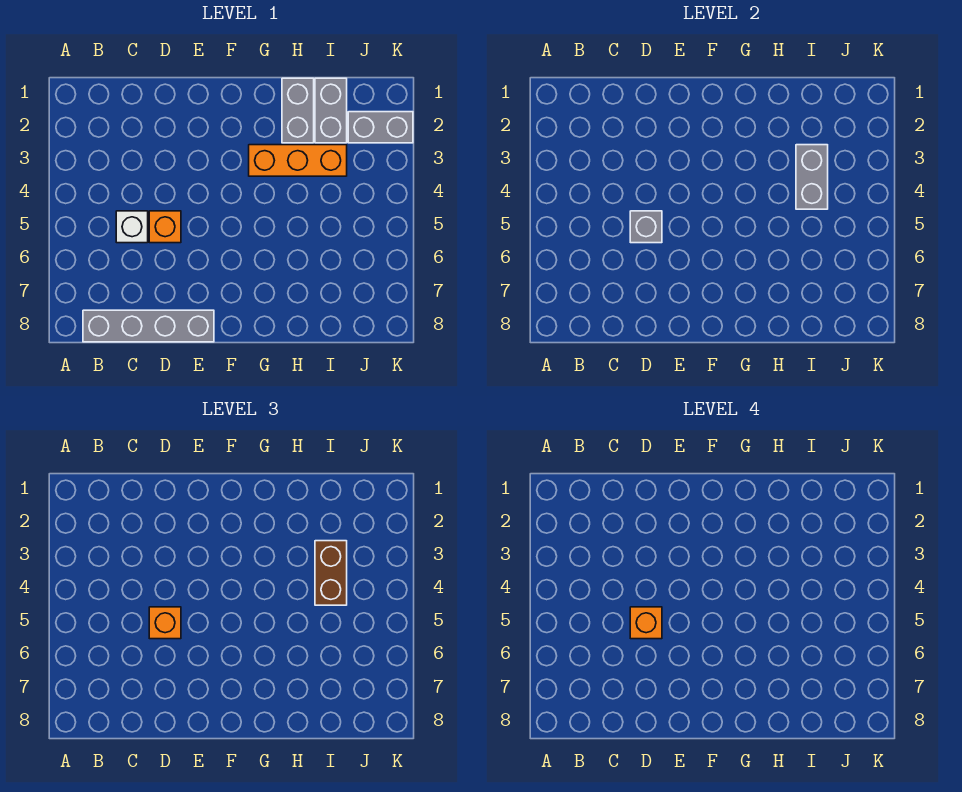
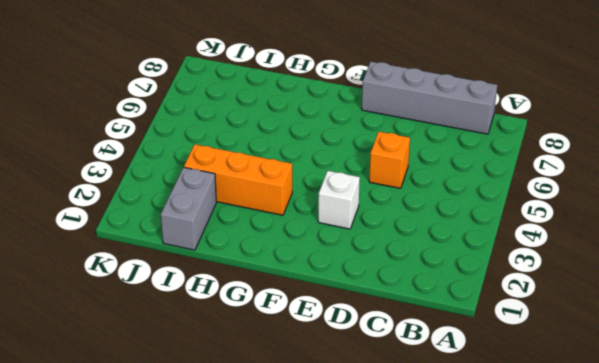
white 1x1 brick [318,171,360,229] -> white 1x1 brick moved to [116,211,148,243]
none -> grey 1x2 brick [282,78,314,143]
none -> grey 1x2 brick [348,112,413,143]
none -> grey 1x1 brick [630,211,662,243]

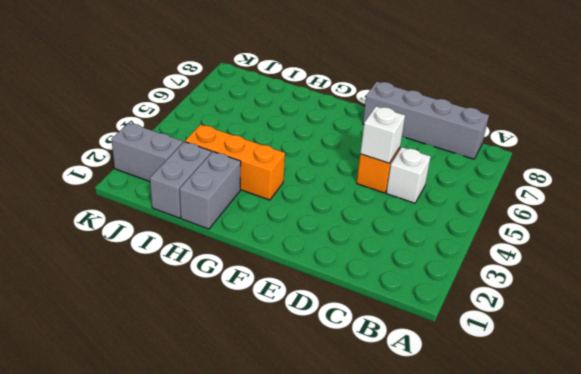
white 1x1 brick [360,106,405,163] -> grey 1x1 brick [630,211,662,243]
none -> grey 1x2 brick [796,145,828,209]
none -> orange 1x1 brick [149,607,181,639]
none -> brown 1x2 brick [315,541,347,605]

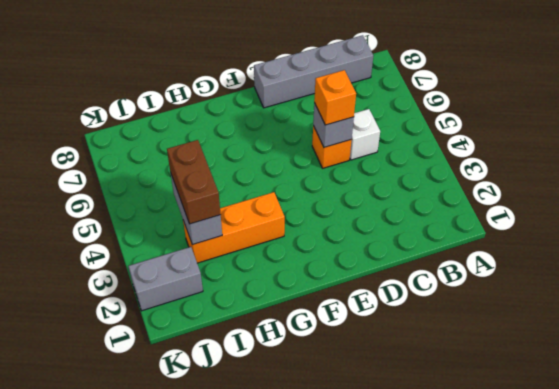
none -> grey 1x2 brick [282,78,314,143]
none -> grey 1x2 brick [315,78,347,143]
none -> orange 1x1 brick [630,607,662,639]

